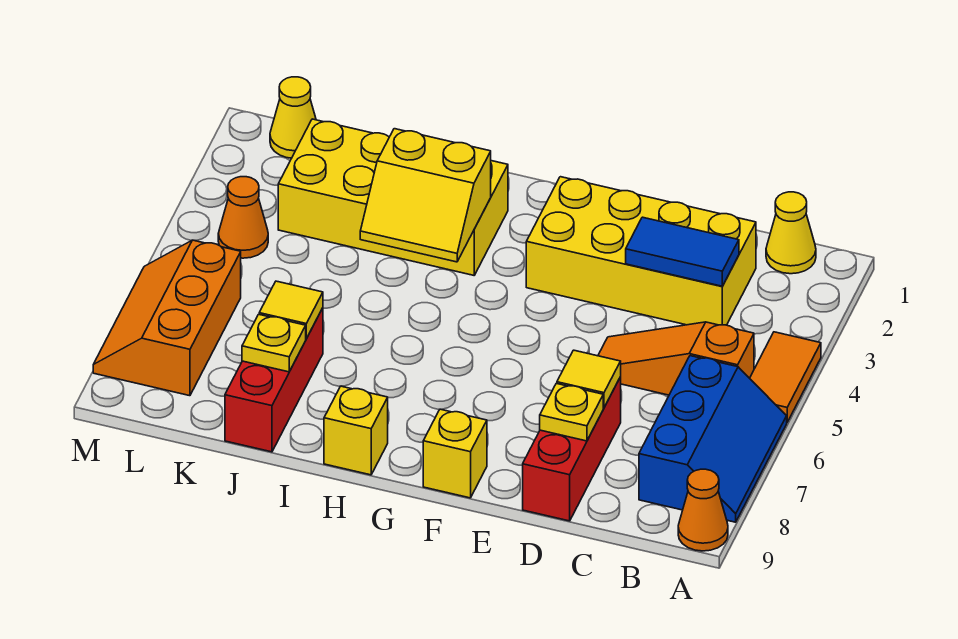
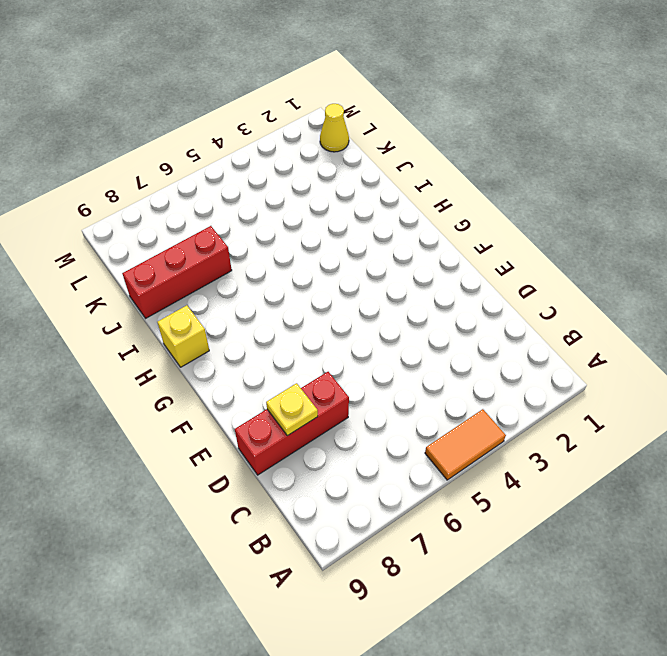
none -> blue 2x3 slope [639,356,787,522]
none -> orange 1x1 cone [678,469,728,551]
none -> yellow 1x1 cone [766,192,816,274]

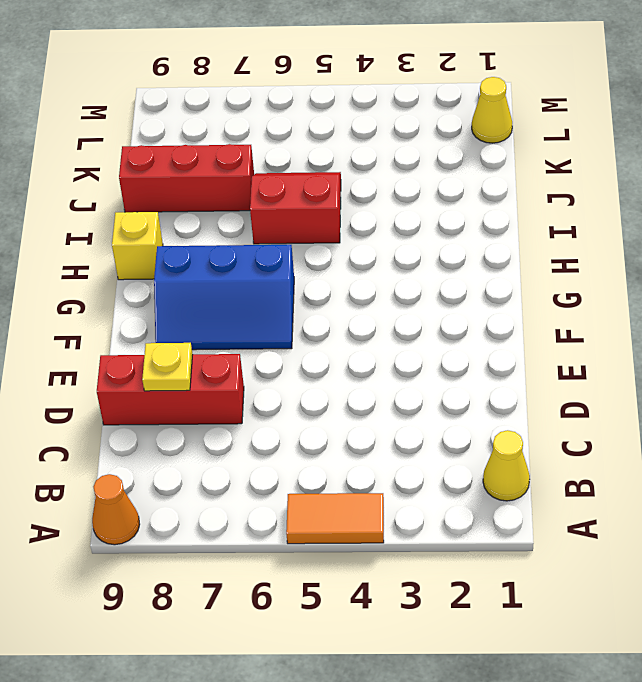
blue 2x3 slope [154,245,294,350] -> blue 2x3 slope moved to [639,356,787,522]
red 2x2 slope [250,172,341,244] -> none
none -> orange 1x3 slope [598,322,754,395]
none -> yellow 2x4 brick [526,177,756,325]
none -> yellow 1x1 brick [423,409,487,498]

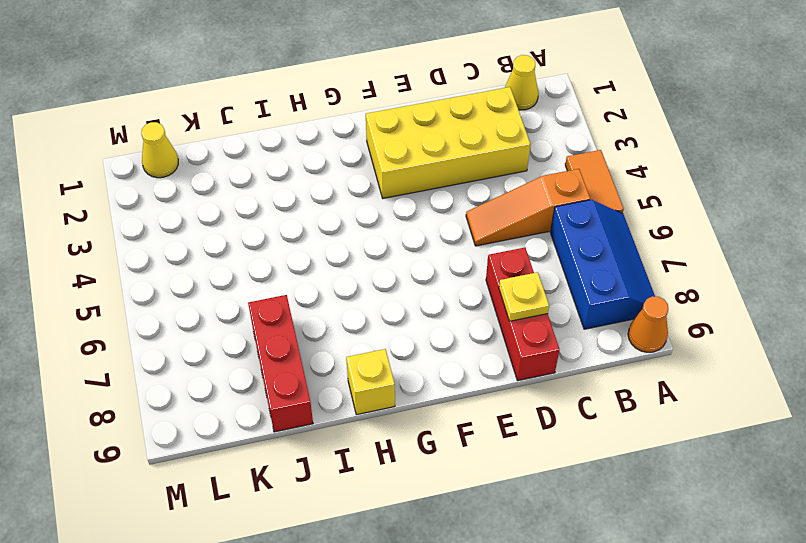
none -> yellow 1x1 brick [423,409,487,498]
none -> yellow 2x4 brick [278,119,508,275]
none -> orange 1x1 cone [218,177,268,258]

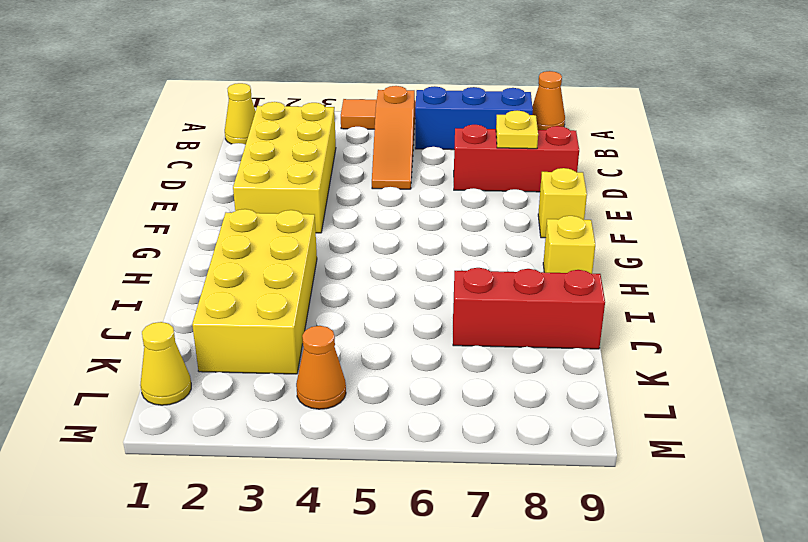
none -> orange 2x3 slope [93,240,241,396]
none -> blue 1x2 tile [626,217,739,286]
none -> yellow 1x1 tile [557,350,621,408]

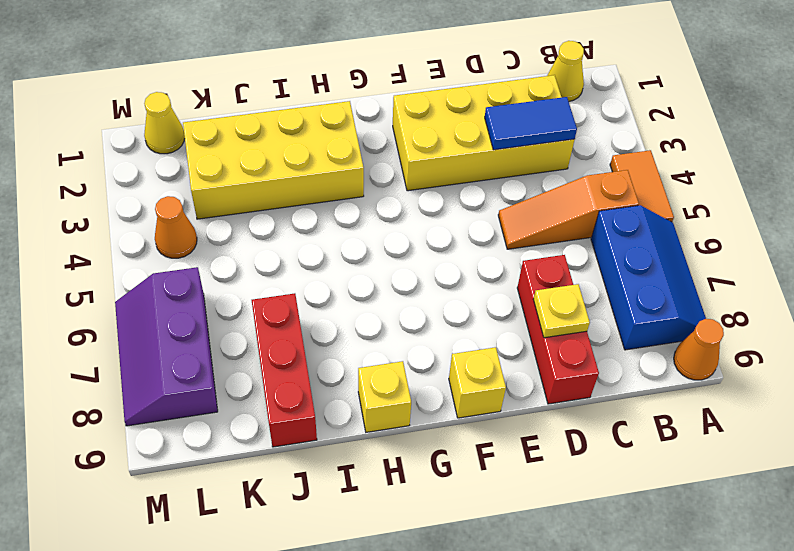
purple 2x3 slope [115,267,218,426] -> orange 2x3 slope [93,240,241,396]
none -> yellow 1x1 tile [557,350,621,408]
none -> yellow 2x2 slope [360,129,491,262]
none -> yellow 1x1 tile [259,281,323,338]

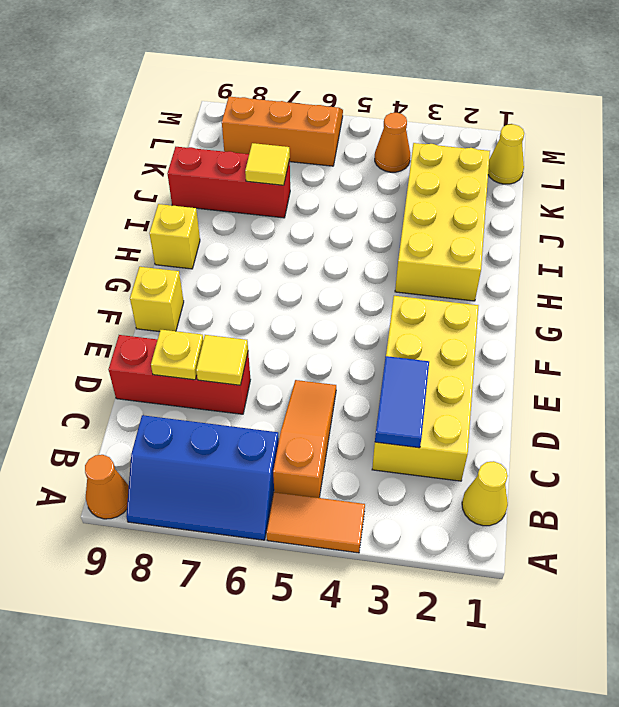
none -> yellow 2x2 slope [360,129,491,262]
none -> yellow 1x1 plate [242,314,306,372]

